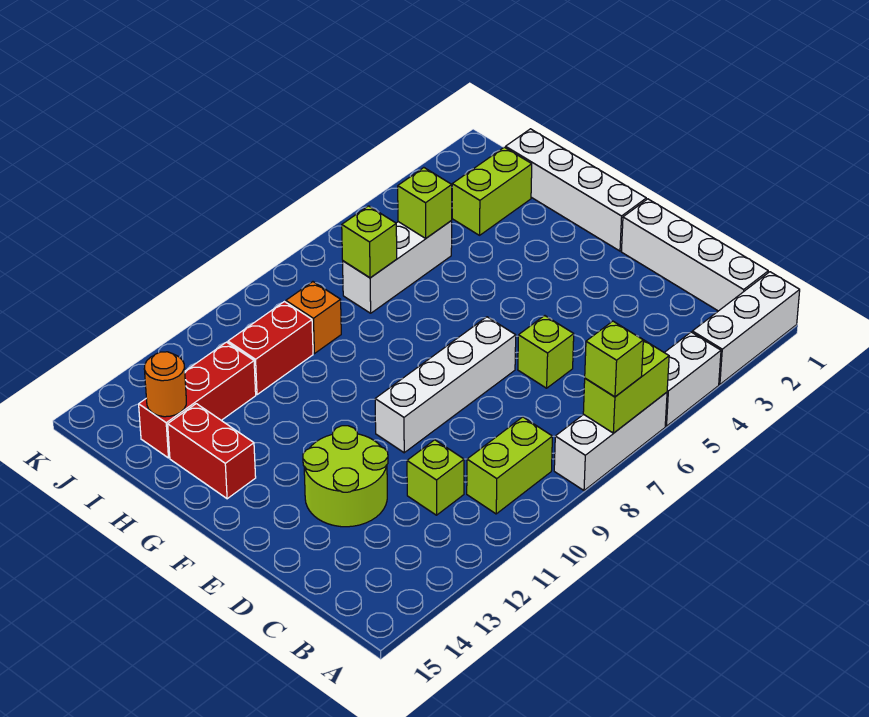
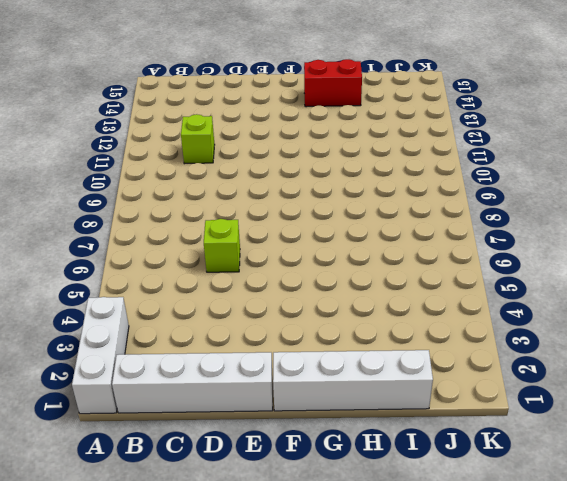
none -> white 1x2 brick [664,332,721,426]
none -> white 1x3 brick [554,392,667,491]
none -> lime 1x2 brick [467,417,552,514]

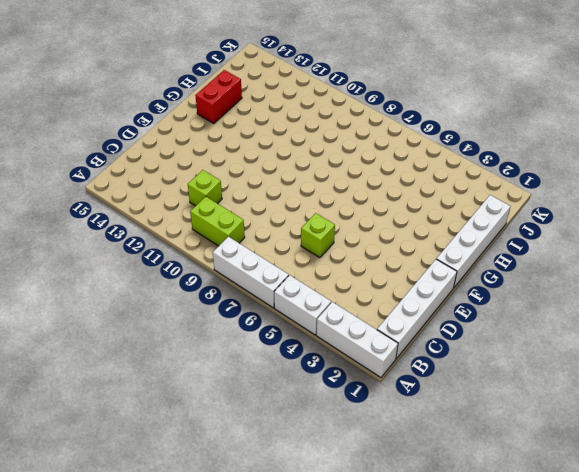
none -> lime 2x2 round brick [303,426,388,527]
none -> white 1x4 brick [375,317,516,453]
none -> lime 1x2 brick [452,147,532,235]

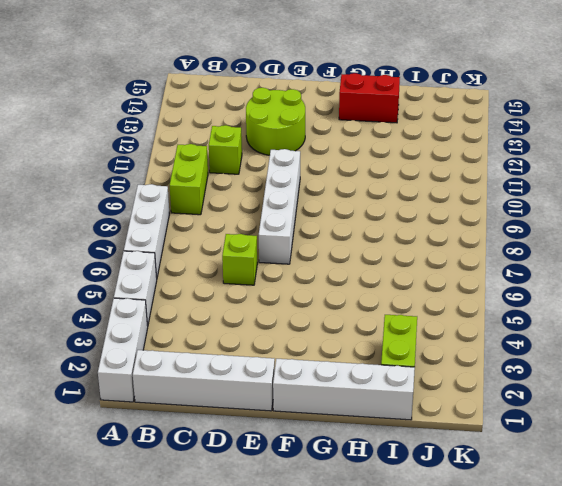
none -> white 1x3 brick [343,221,452,313]
none -> orange 1x1 brick [286,282,341,354]
none -> red 1x2 brick [228,302,313,395]

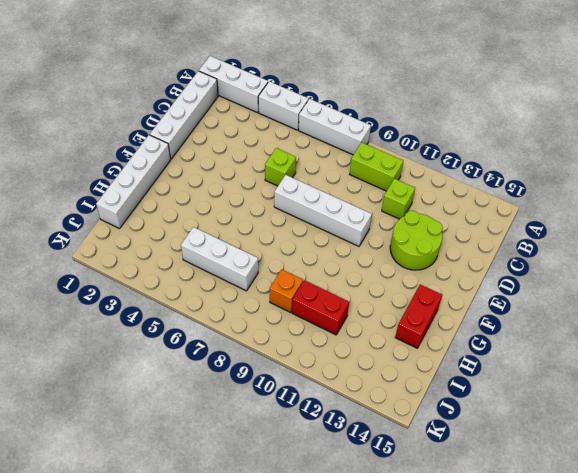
none -> lime 1x2 brick [452,147,532,235]
none -> red 1x3 brick [139,342,256,458]
none -> lime 1x2 brick [583,340,669,433]

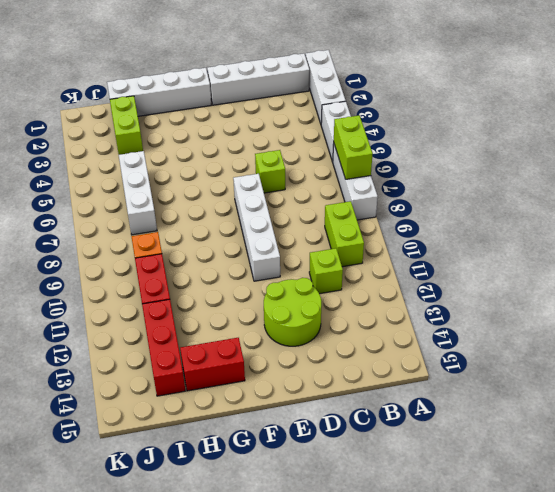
none -> lime 1x1 brick [398,168,452,238]
none -> lime 1x1 brick [342,206,397,278]
none -> orange 1x1 round brick [144,352,186,417]

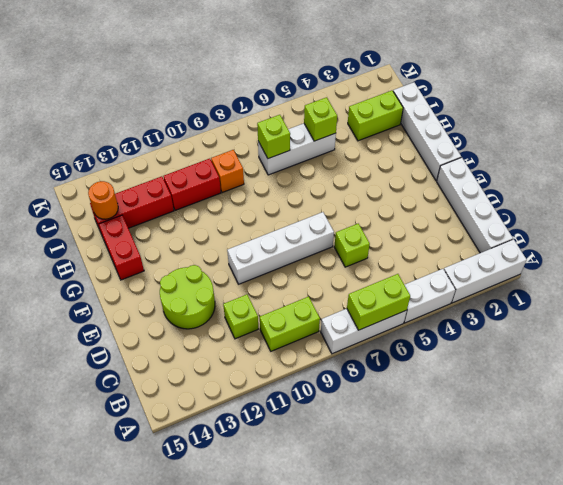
none -> lime 1x1 brick [585,321,643,397]

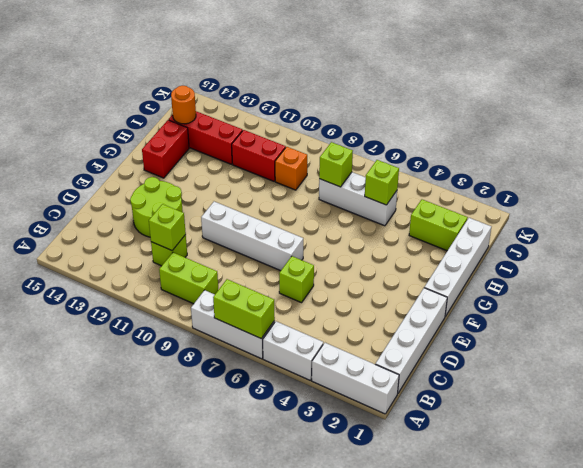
lime 1x1 brick [149,204,186,251] -> lime 1x1 brick moved to [585,321,643,397]

